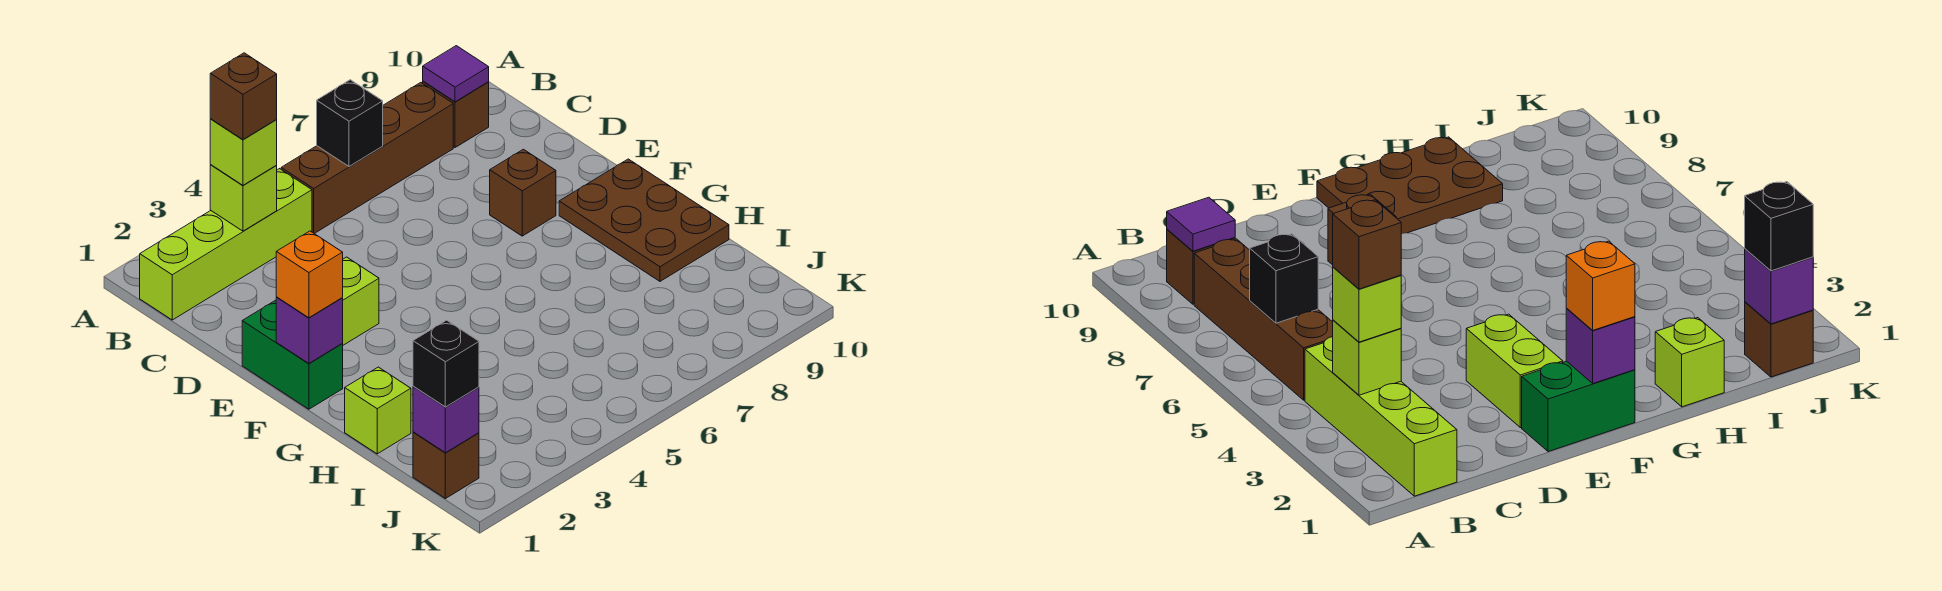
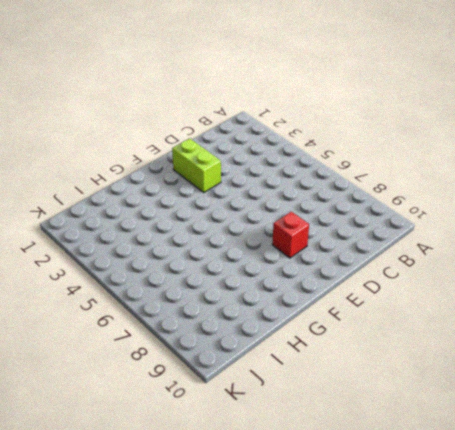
red 1x1 brick [272,211,309,258] -> brown 1x1 brick [490,149,556,236]
none -> lime 1x4 brick [140,169,312,320]
none -> brown 1x4 brick [281,83,453,234]
none -> brown 1x1 brick [423,81,489,148]

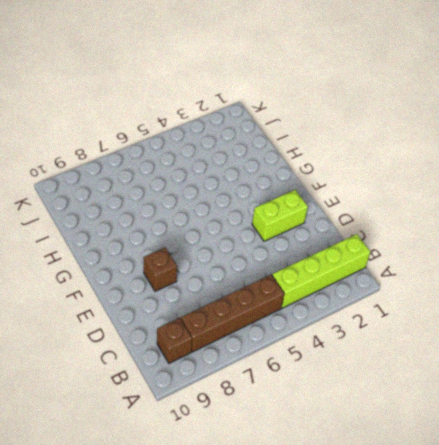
none -> green 1x2 brick [242,300,343,409]
none -> brown 2x3 plate [559,159,729,281]
none -> lime 1x1 brick [345,367,411,454]

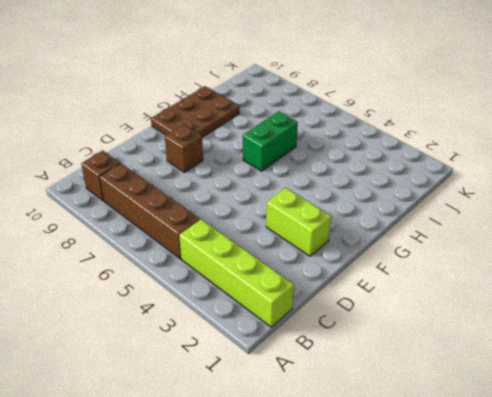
green 1x2 brick [243,111,298,171] -> green 1x2 brick moved to [242,300,343,409]
none -> lime 1x1 brick [345,367,411,454]
none -> brown 1x1 brick [413,432,479,499]
none -> lime 1x1 brick [210,165,277,231]

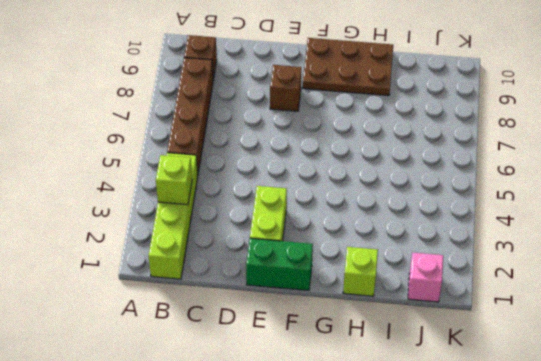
pink 1x1 brick [408,253,443,302] -> brown 1x1 brick [413,432,479,499]
none -> black 1x1 brick [317,80,383,166]
none -> purple 1x1 tile [423,46,489,102]
none -> purple 1x1 brick [276,297,343,363]

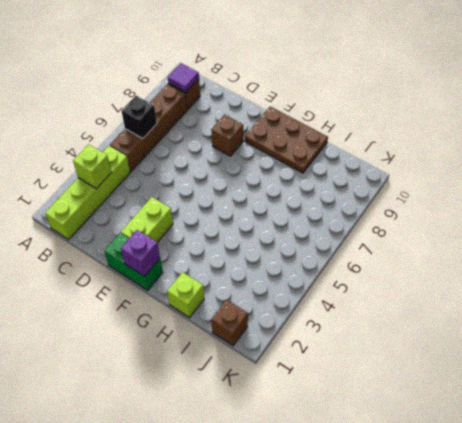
none -> purple 1x1 brick [413,386,479,453]
none -> lime 1x1 brick [210,119,277,185]
none -> orange 1x1 brick [276,231,343,318]

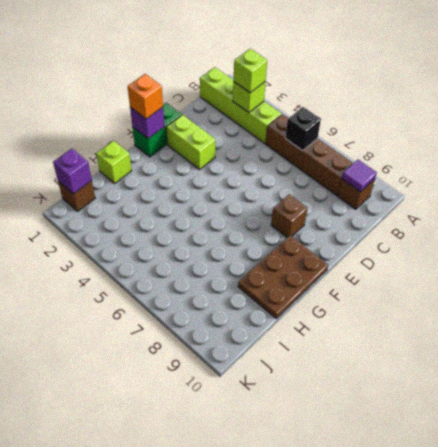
none -> black 1x1 brick [413,320,479,407]
none -> brown 1x1 brick [210,53,277,140]

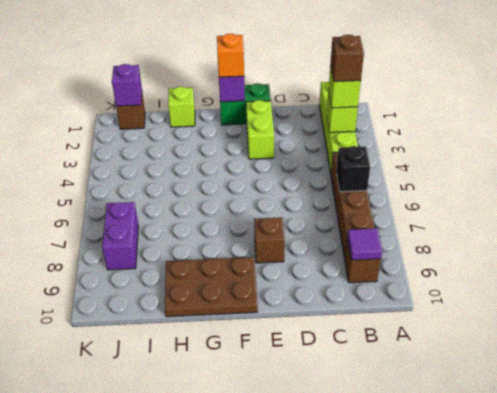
purple 1x2 brick [102,202,138,270] -> none
none -> black 1x1 brick [413,320,479,407]

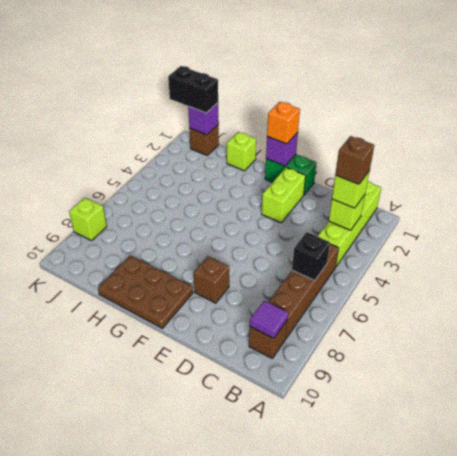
black 1x2 brick [168,66,218,113] -> black 1x1 brick [413,320,479,407]
lime 1x1 brick [69,198,107,241] -> none

